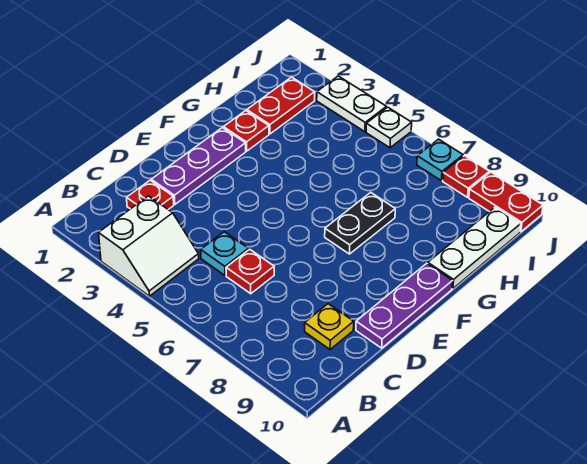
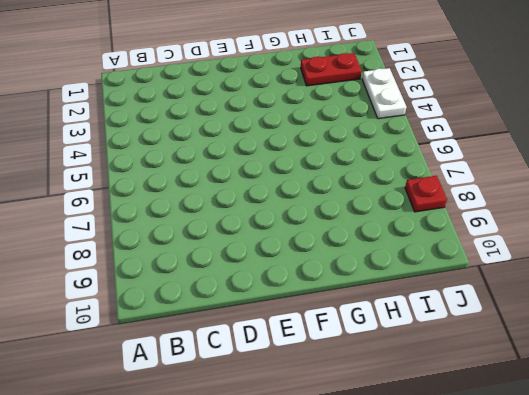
none -> white 2x2 slope [99,196,199,296]
none -> red 1x1 plate [127,180,174,209]
none -> cyan 1x1 plate [201,232,248,276]

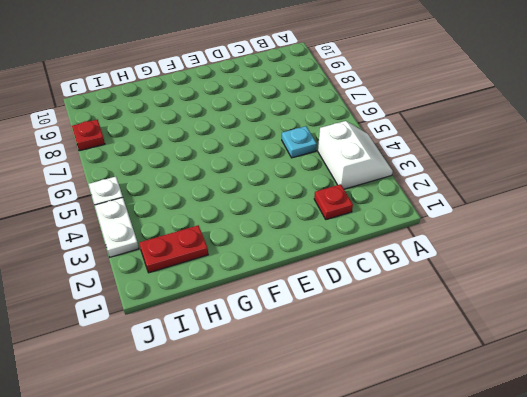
white 2x2 slope [318,121,393,189] -> white 2x2 slope turned to [99,196,199,296]
none -> red 1x1 plate [226,249,274,294]
none -> yellow 1x1 plate [305,304,354,349]
none -> purple 1x3 plate [151,128,246,204]

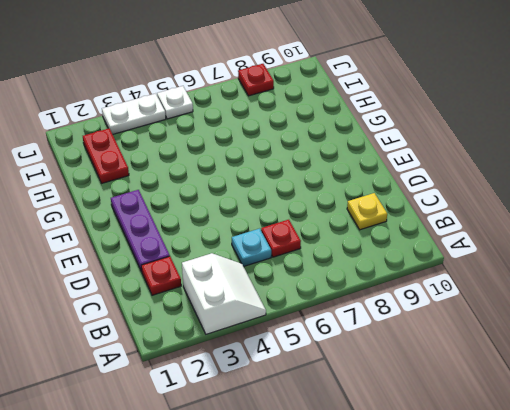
none -> purple 1x3 plate [356,263,452,348]
none -> black 1x2 plate [325,192,395,254]
none -> red 1x1 plate [223,111,269,151]

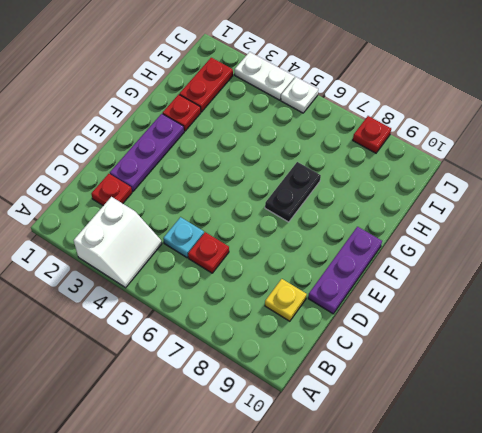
none -> white 1x3 plate [428,207,521,289]
none -> cyan 1x1 plate [417,139,463,181]
none -> red 1x2 plate [469,172,543,232]

